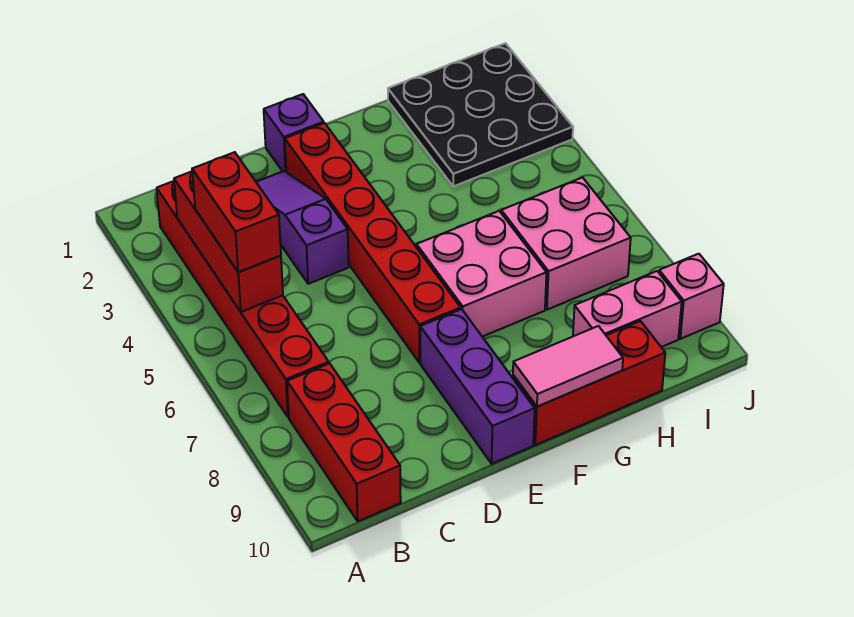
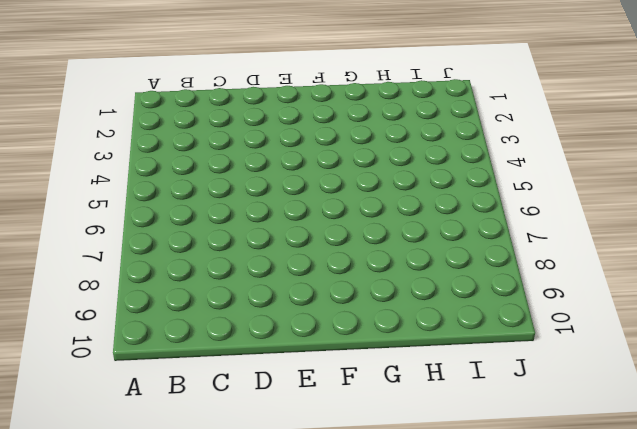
none -> red 1x6 brick [157,181,329,417]
none -> red 1x3 brick [287,363,401,521]
none -> purple 1x3 slope [256,171,349,284]

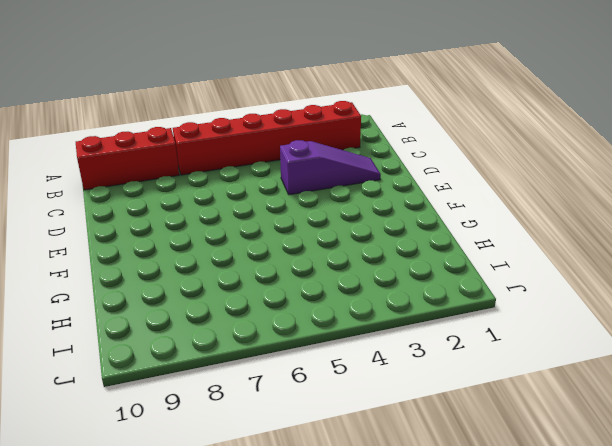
none -> purple 1x1 brick [264,94,324,172]
none -> red 1x6 brick [285,123,461,363]
none -> purple 1x3 brick [420,309,535,464]

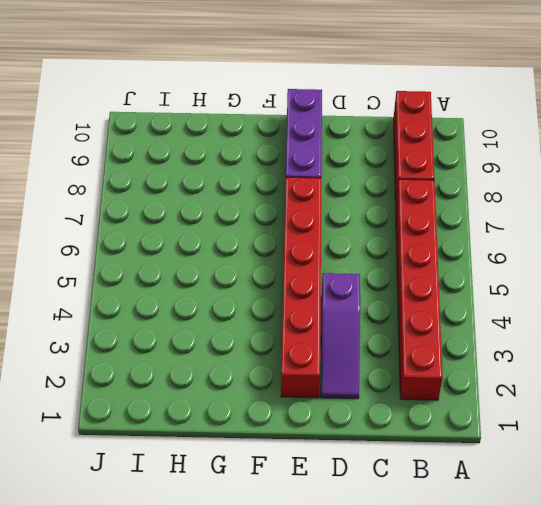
none -> purple 1x1 brick [264,94,324,172]
none -> pink 2x2 brick [417,211,546,337]
none -> red 1x3 brick [513,321,665,445]

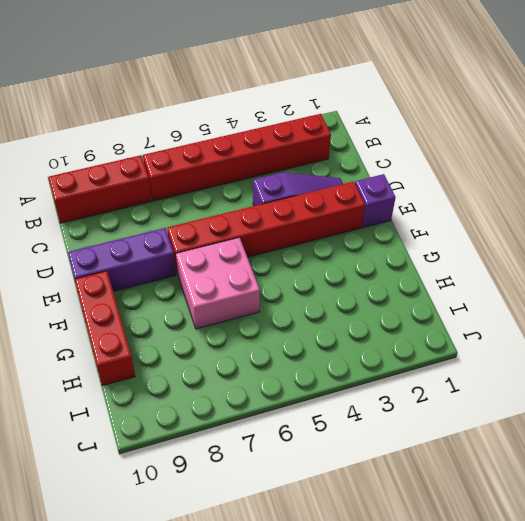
none -> black 3x3 plate [388,43,573,186]
none -> pink 2x2 brick [501,178,631,310]
none -> pink 1x2 brick [573,271,682,347]

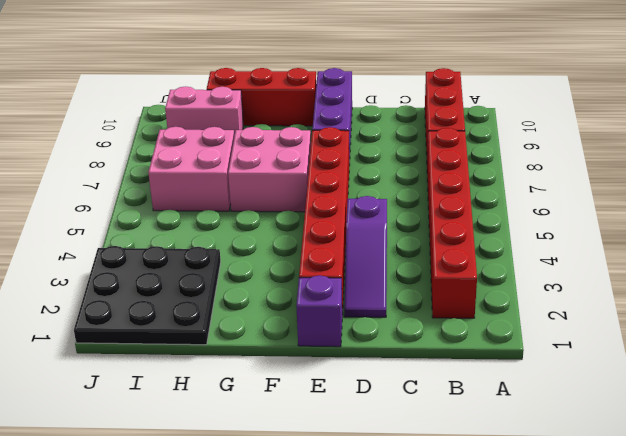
none -> pink 1x1 brick [659,254,724,339]
none -> red 1x3 brick [174,172,283,312]
none -> pink 1x2 tile [513,326,623,407]

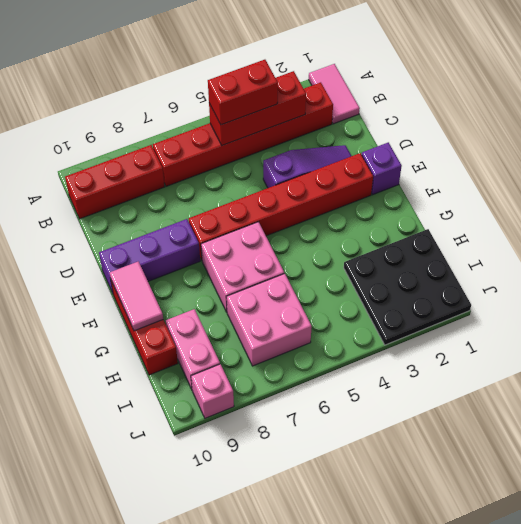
pink 1x2 tile [309,64,360,124] -> none

